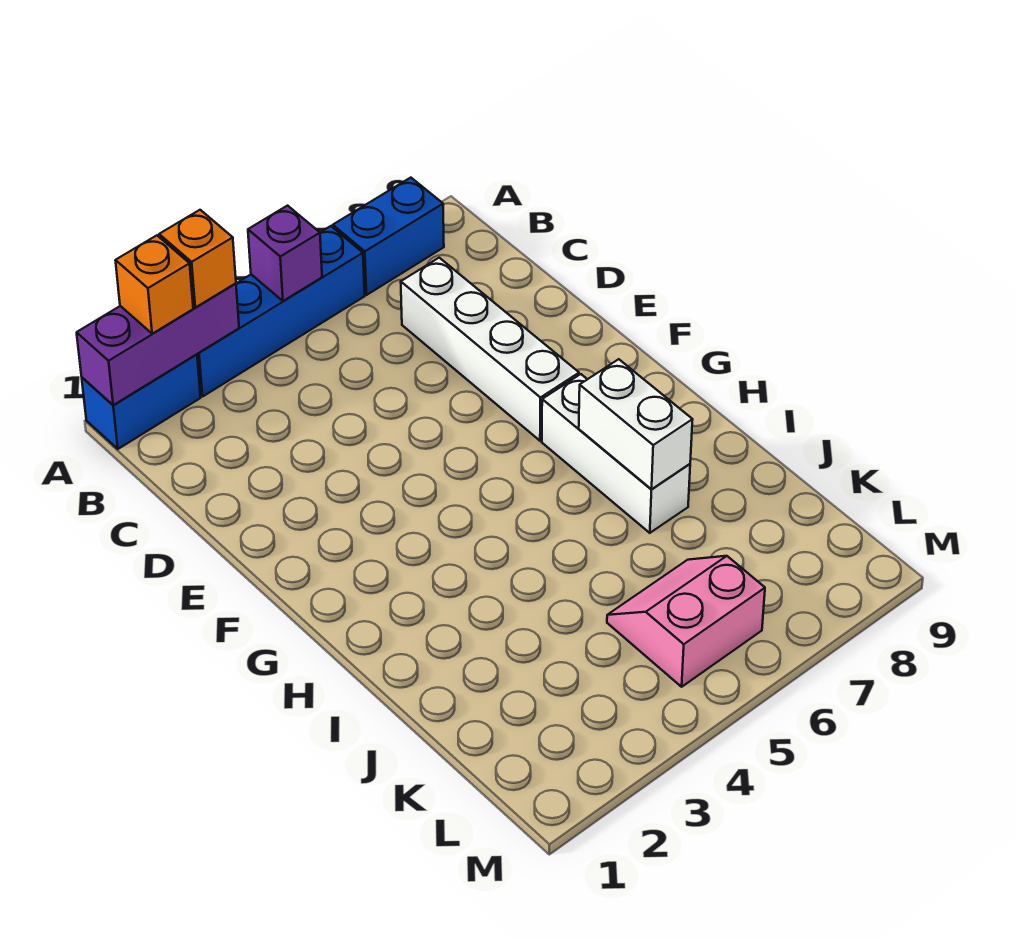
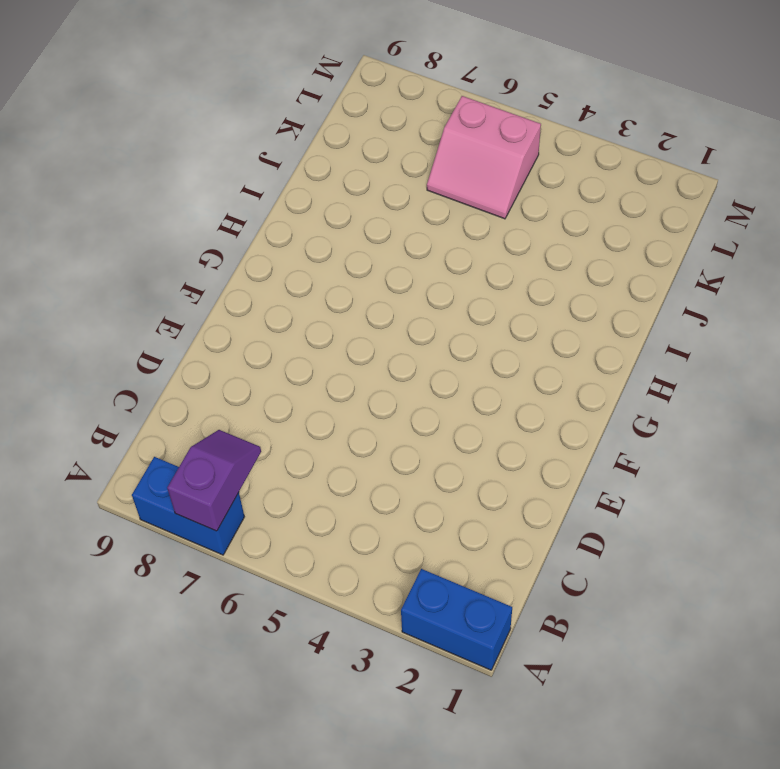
purple 1x2 slope [167,430,261,531] -> none
none -> blue 1x4 brick [197,226,365,396]
none -> white 1x4 brick [401,258,579,441]

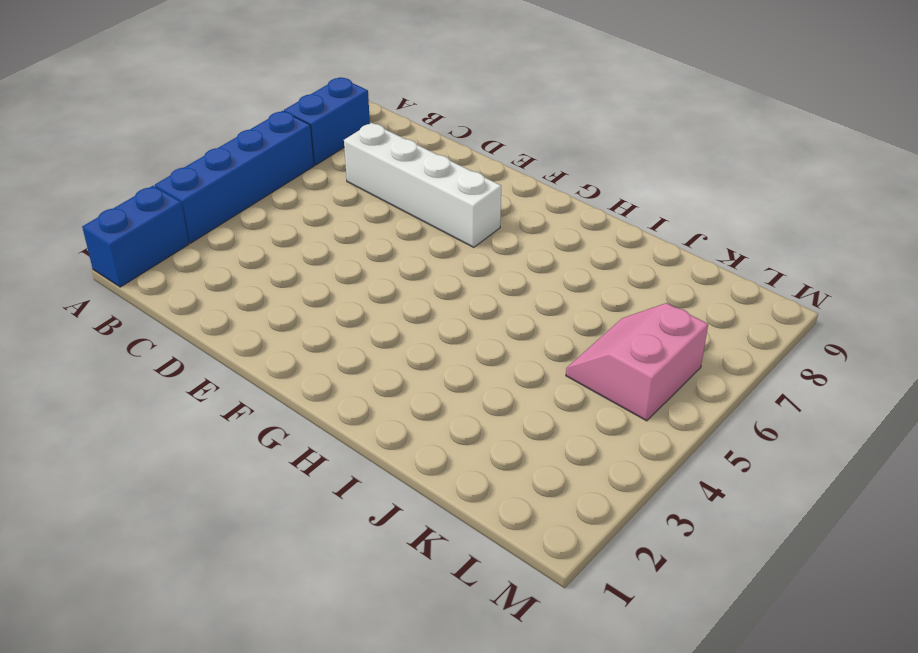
none -> white 1x3 brick [542,374,690,533]
none -> purple 1x3 brick [77,283,239,405]

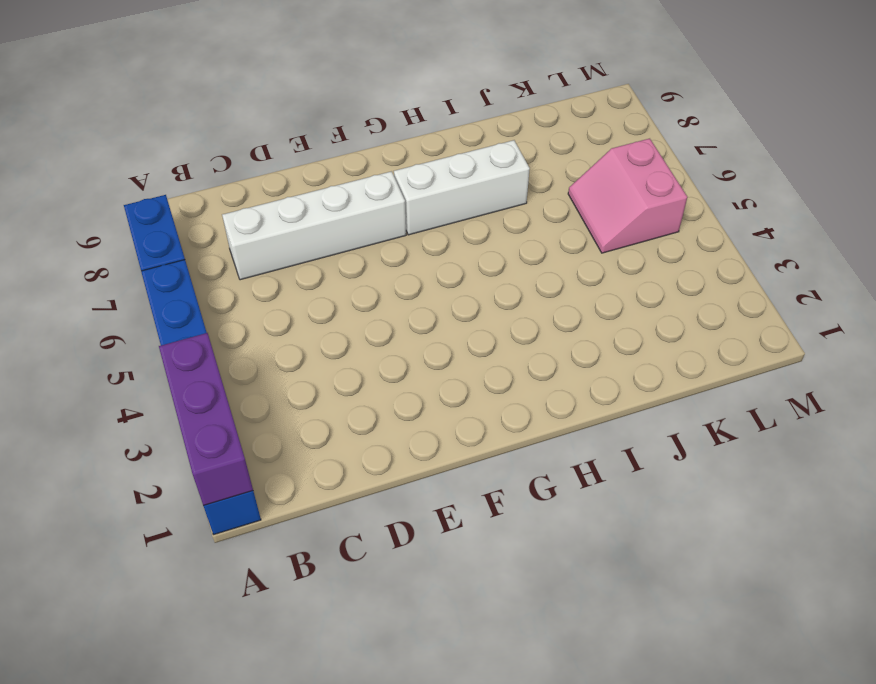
none -> purple 1x1 brick [248,206,322,301]
none -> white 1x2 brick [579,359,693,490]

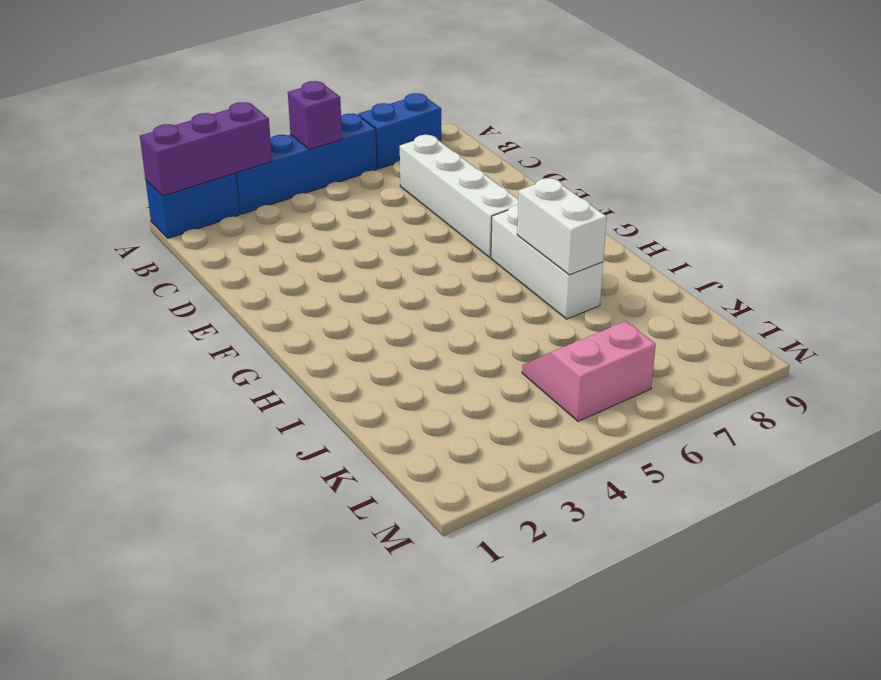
none -> orange 1x1 brick [115,235,193,334]
none -> orange 1x1 brick [159,210,236,307]

